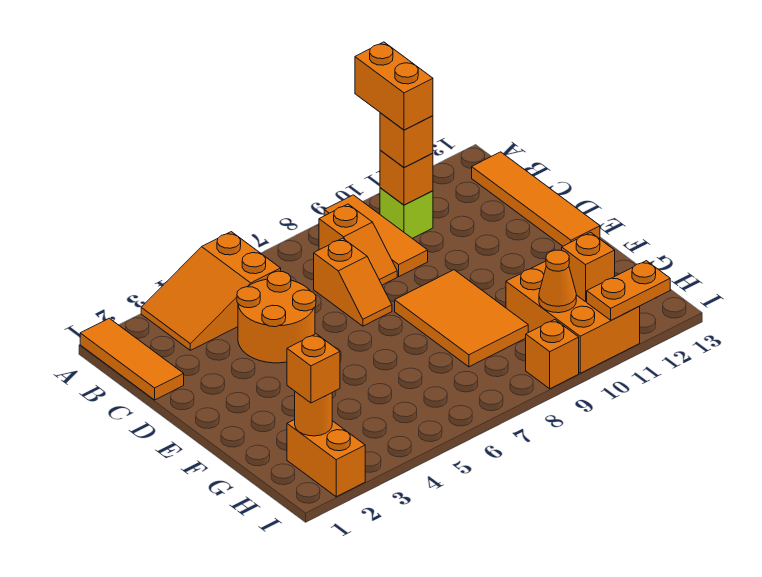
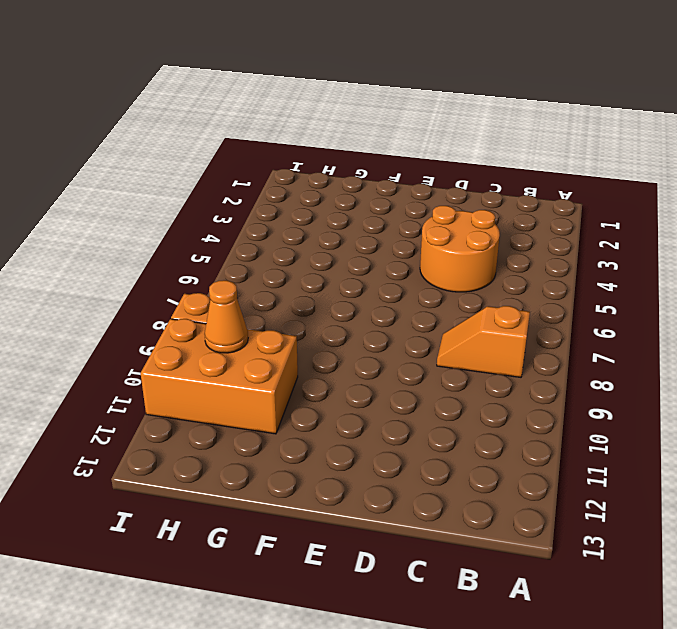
none -> orange 1x3 tile [80,318,184,400]
none -> orange 2x3 slope [141,232,281,350]
none -> orange 1x3 tile [324,195,428,276]

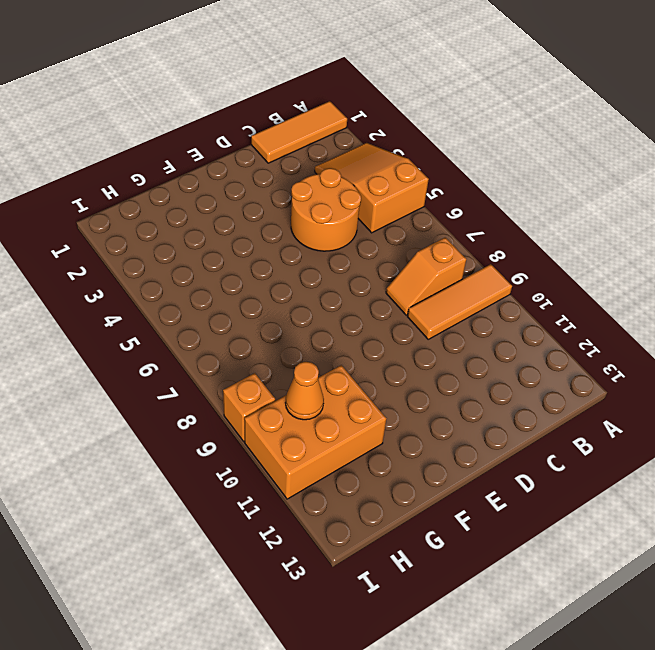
none -> lime 1x1 brick [380,188,433,238]
none -> orange 1x4 tile [472,152,600,246]
none -> orange 1x2 slope [314,238,392,326]

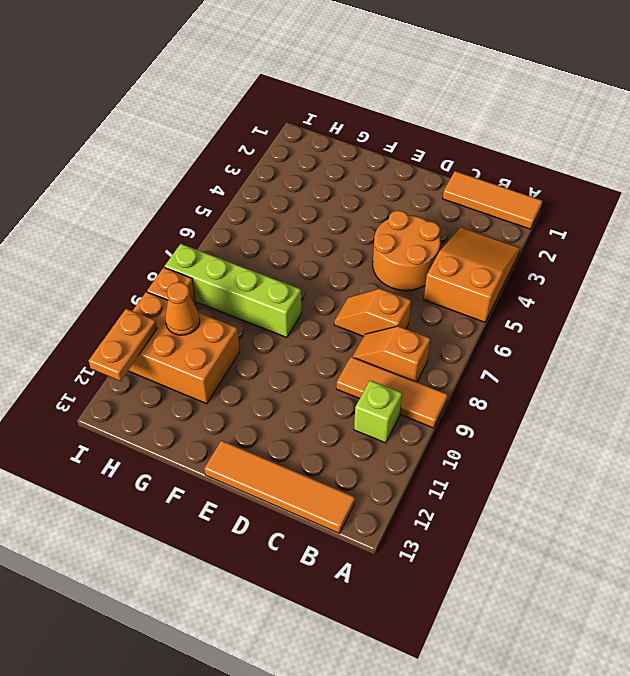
lime 1x4 brick [165,244,301,338] -> orange 2x3 tile [395,270,528,367]
none -> orange 1x2 brick [287,420,365,497]
none -> orange 1x1 brick [380,150,433,205]
none -> orange 1x1 round brick [295,392,332,436]

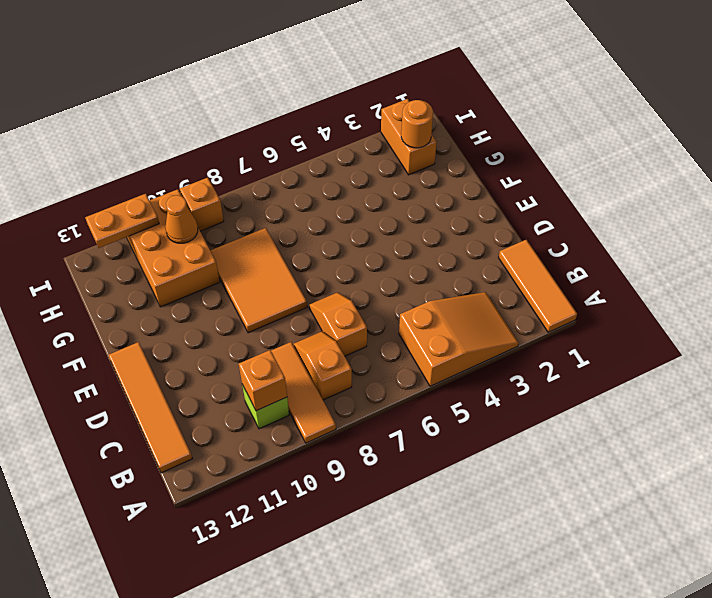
none -> orange 2x2 round brick [237,271,316,363]
none -> orange 1x1 brick [562,232,615,302]
none -> orange 1x1 brick [380,113,433,168]

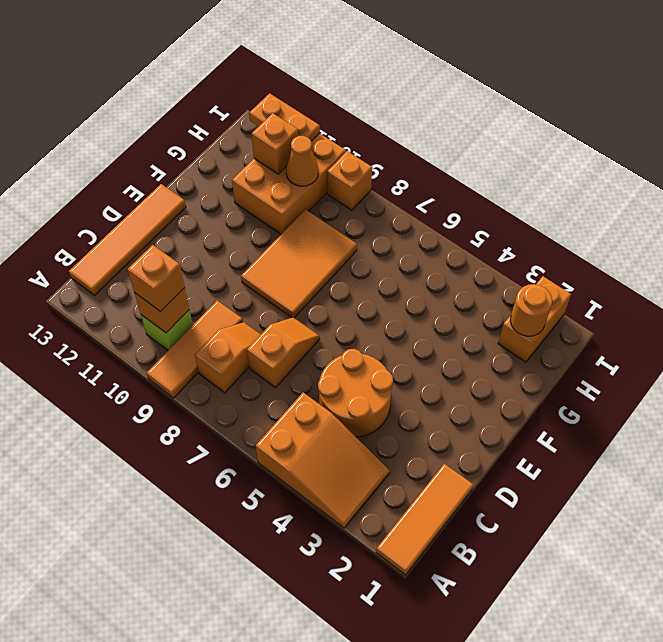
none -> orange 1x1 brick [287,334,340,403]
none -> orange 1x2 brick [355,42,433,130]

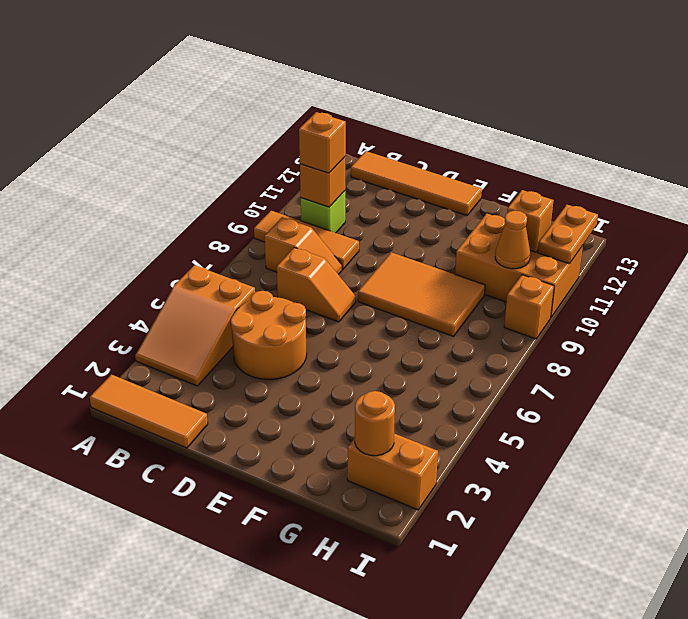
none -> orange 1x1 brick [287,334,340,403]
none -> orange 1x2 brick [355,42,433,130]

